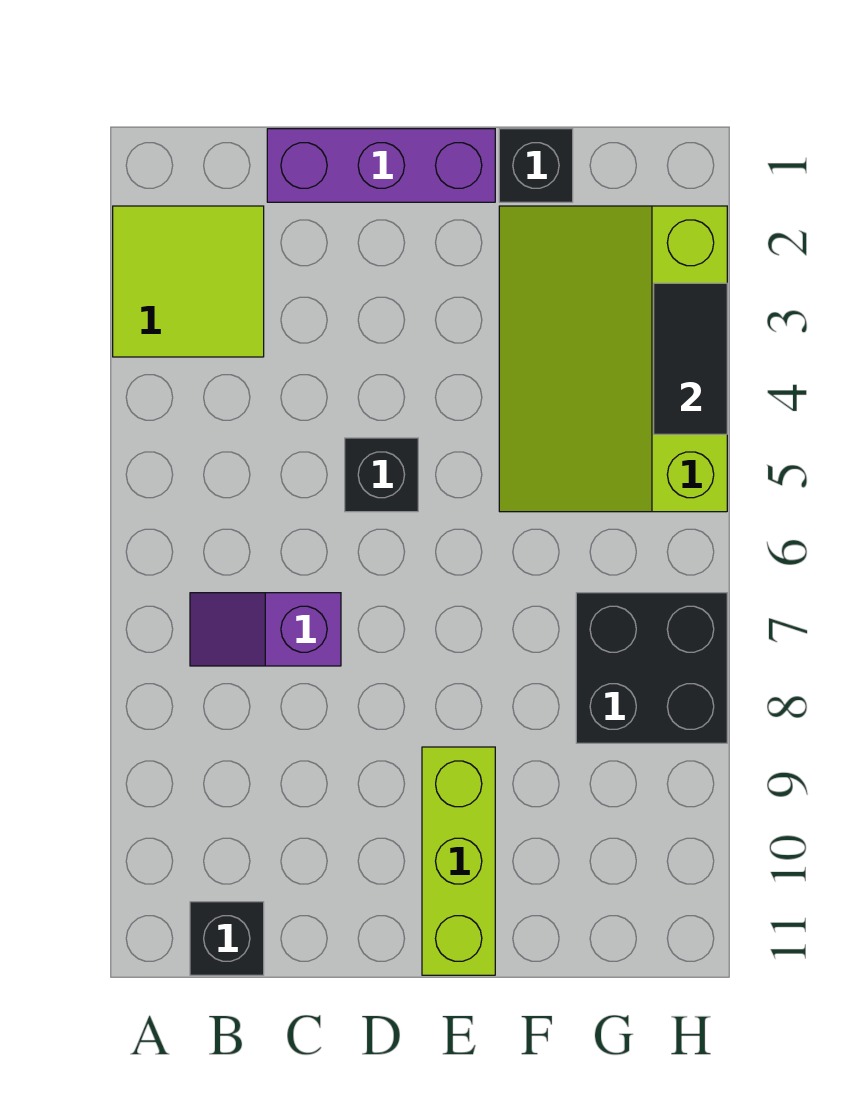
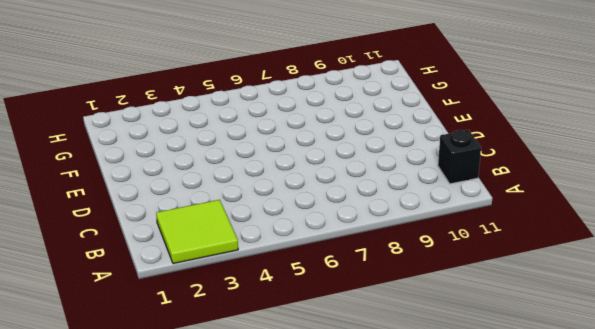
none -> purple 1x2 slope [190,593,341,666]
none -> purple 1x3 brick [267,129,495,202]

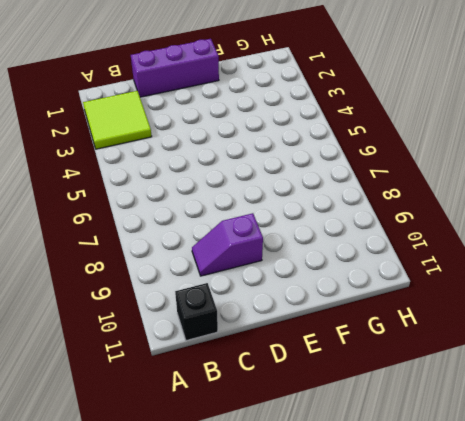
purple 1x2 slope [192,213,263,276] -> purple 1x2 slope moved to [190,593,341,666]
none -> black 1x1 brick [345,438,418,512]
none -> lime 1x3 brick [422,747,495,975]

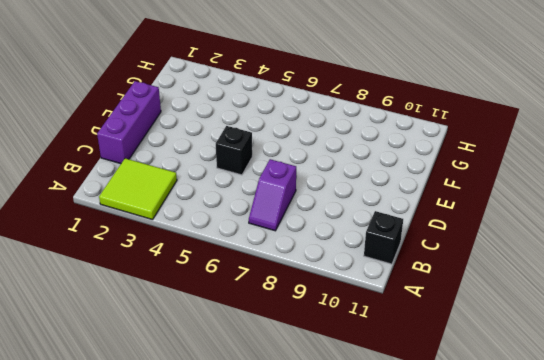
none -> lime 1x3 brick [422,747,495,975]
none -> black 1x1 brick [499,129,573,202]

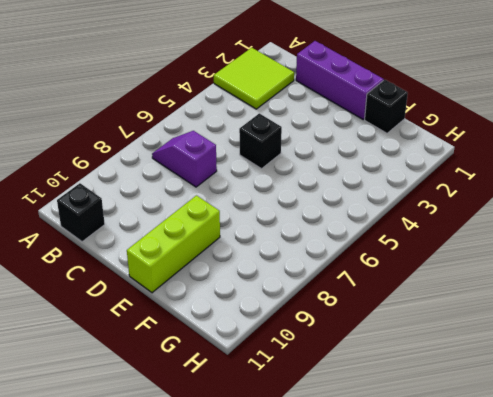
none -> lime 3x4 slope [499,206,727,512]
none -> black 2x2 brick [576,593,727,743]

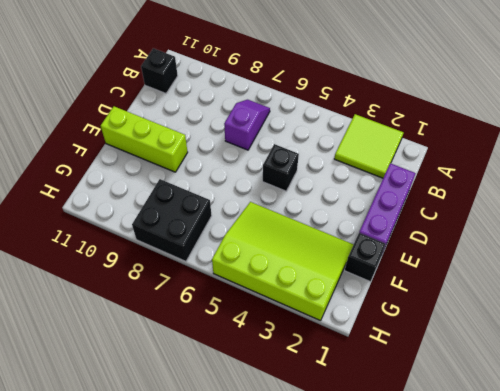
none -> black 1x2 tile [654,283,727,434]

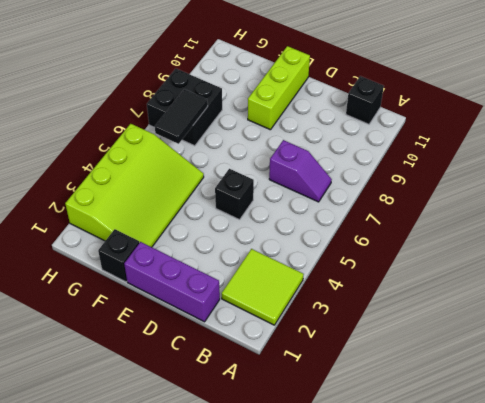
black 1x2 tile [155,89,208,144] -> black 1x2 tile moved to [654,283,727,434]

